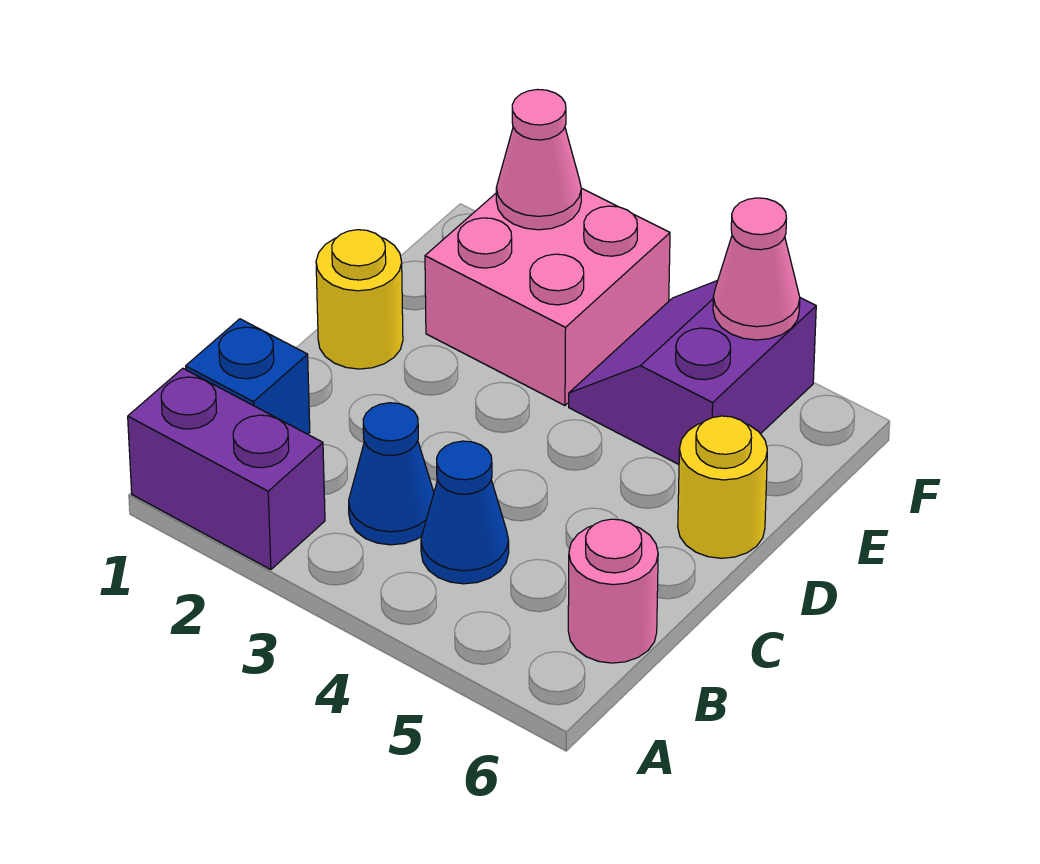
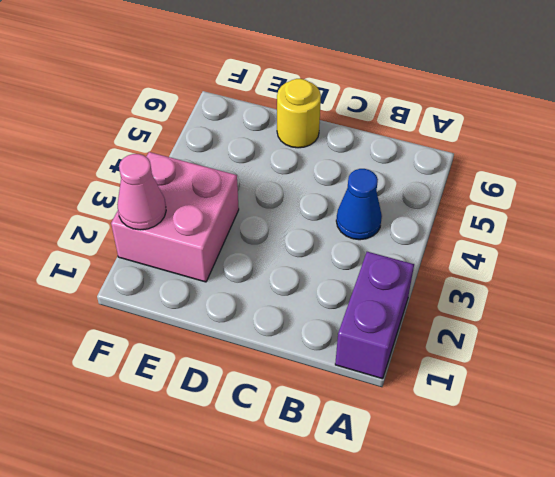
none -> blue 1x1 brick [186,319,310,434]
none -> blue 1x1 cone [349,403,434,545]

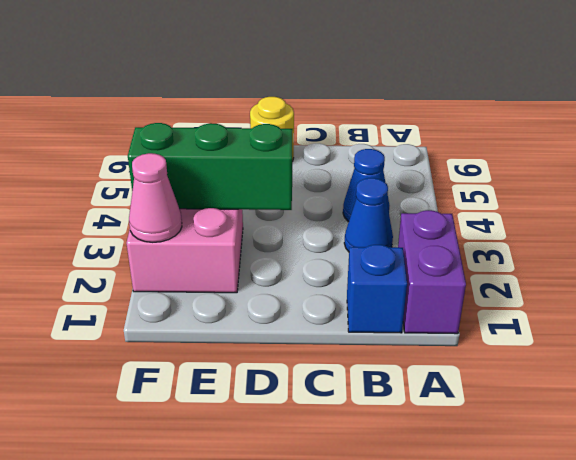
green 1x3 brick [128,123,293,210] -> none
none -> pink 1x1 round brick [568,519,658,663]
none -> yellow 1x1 round brick [316,230,403,369]

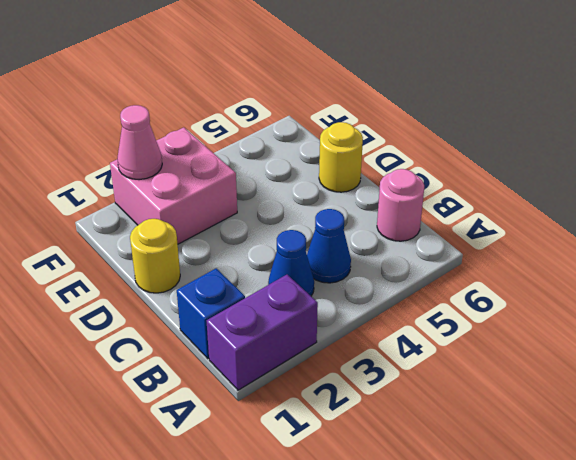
none -> purple 2x2 slope [569,281,816,464]
none -> pink 1x1 cone [713,198,800,340]

